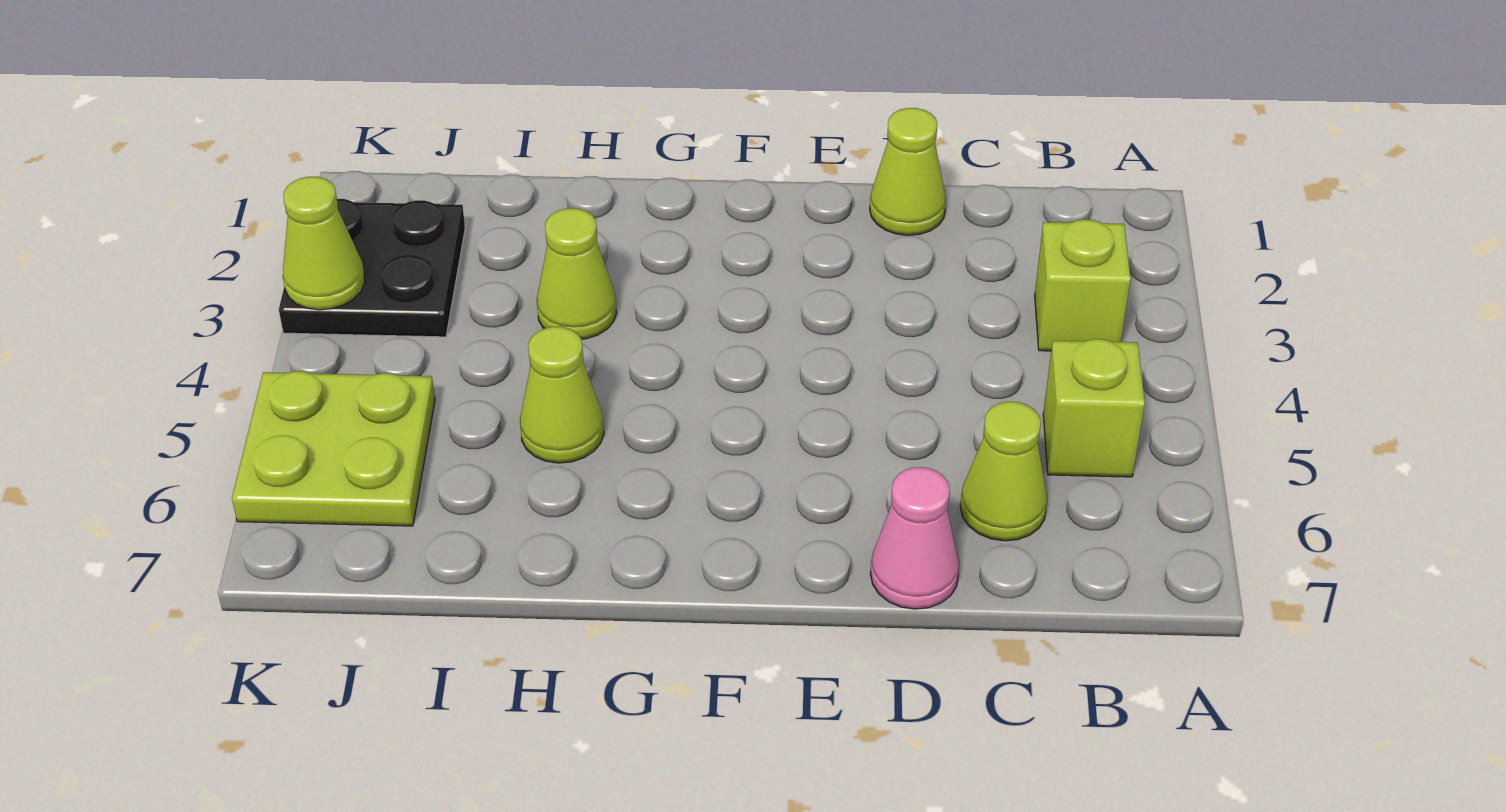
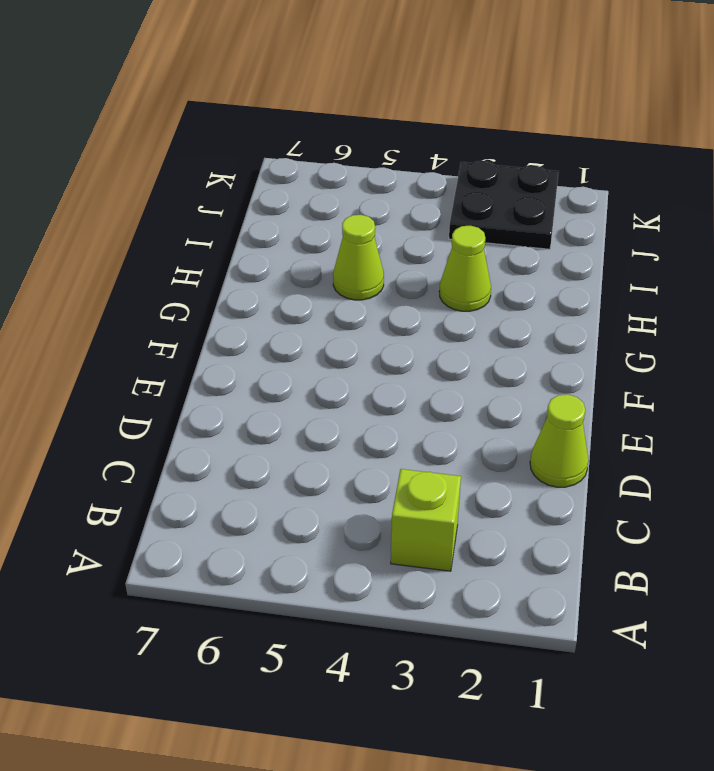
none -> lime 1x1 brick [1043,339,1145,477]
none -> lime 1x1 cone [960,401,1047,541]

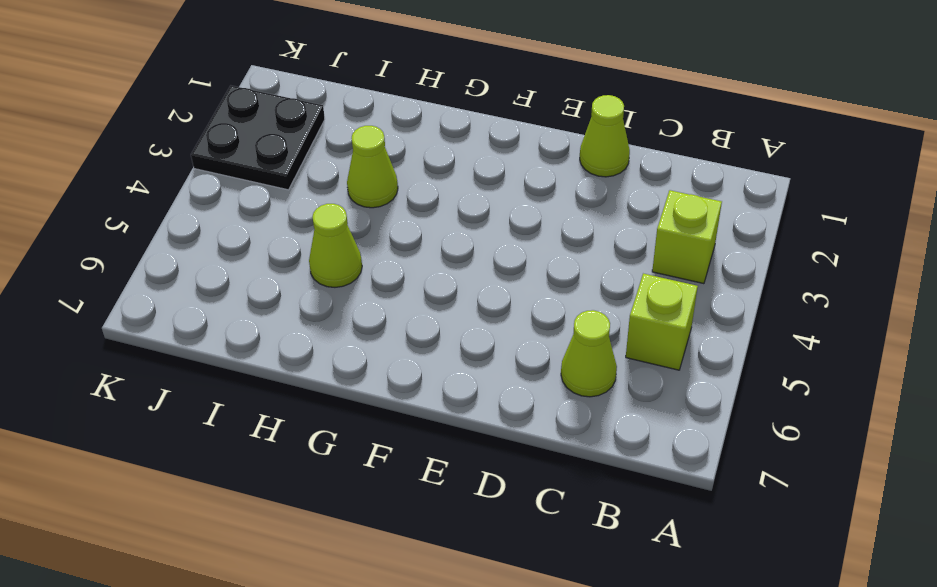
none -> pink 1x1 cone [870,467,959,609]
none -> lime 2x2 plate [232,371,435,526]

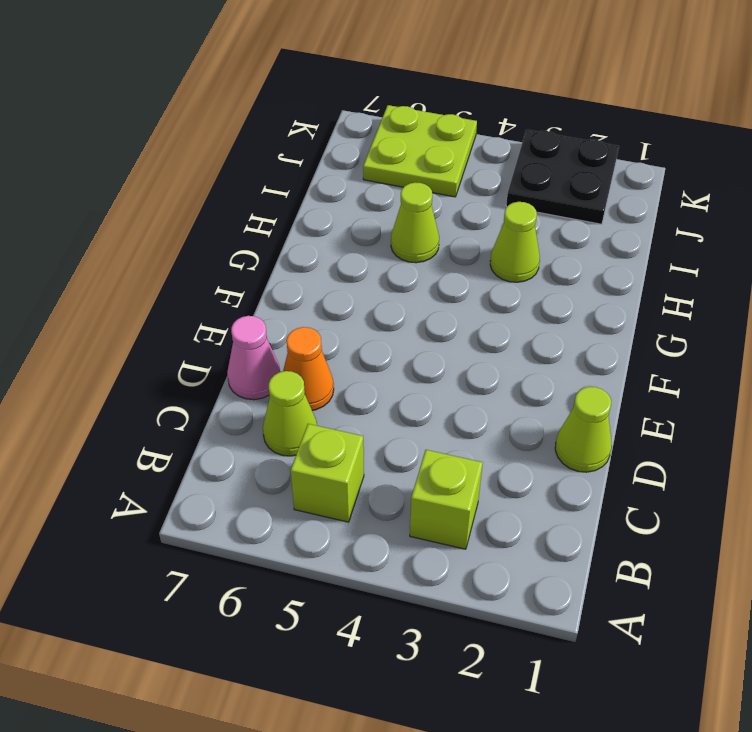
orange 1x1 cone [283,327,334,410] -> none
none -> lime 1x1 cone [283,177,365,310]

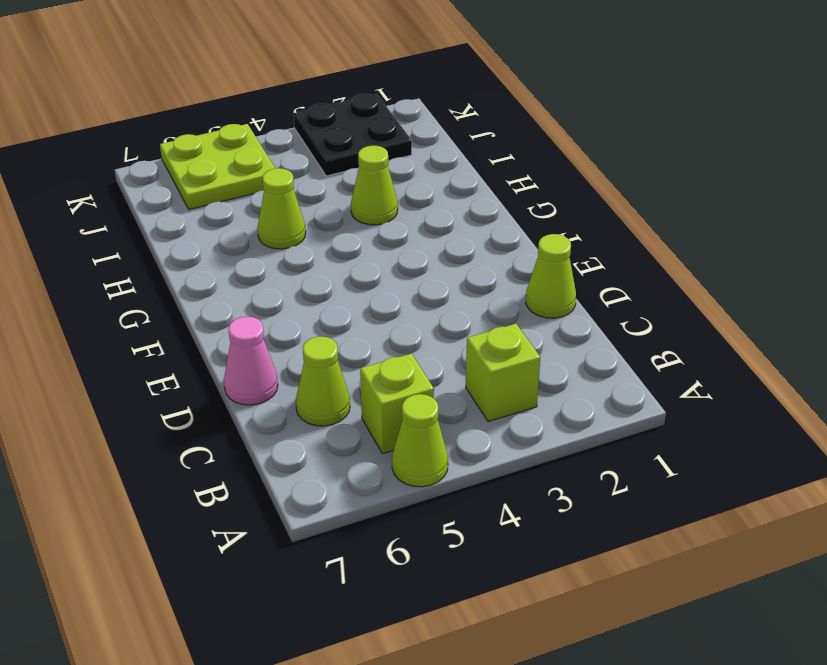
lime 1x1 cone [392,394,448,487] -> lime 1x1 cone moved to [283,177,365,310]

